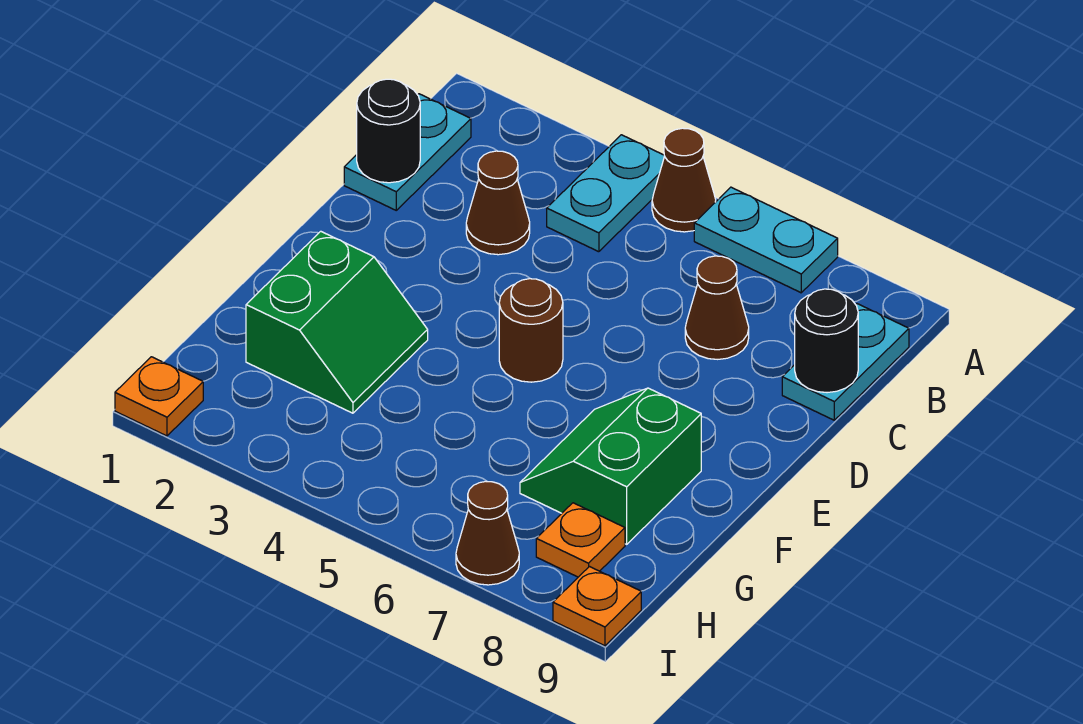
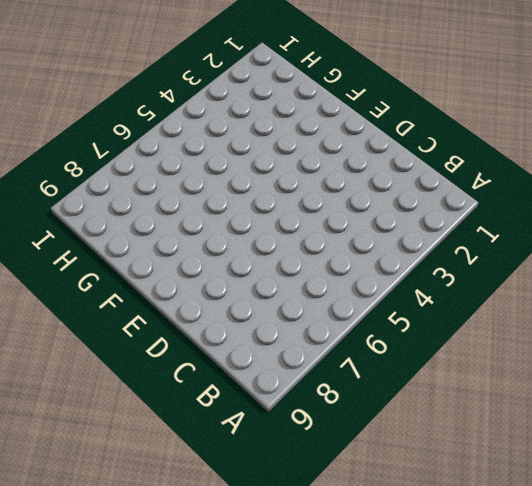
none -> cyan 1x2 plate [547,135,665,252]
none -> brown 1x1 cone [652,128,716,232]
none -> cyan 1x2 plate [694,187,838,293]

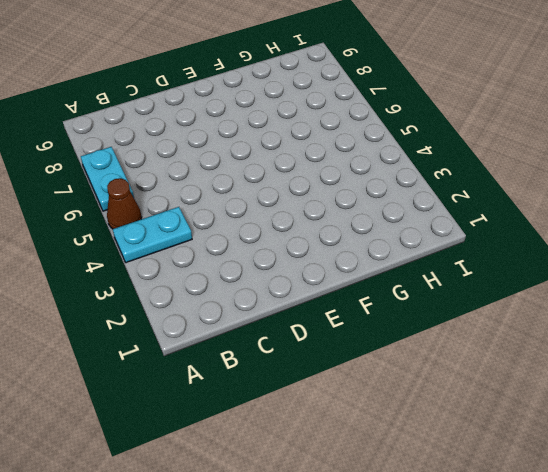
none -> cyan 1x2 plate [344,94,471,210]
none -> cyan 1x2 plate [782,304,909,420]
none -> brown 1x1 cone [466,151,530,255]

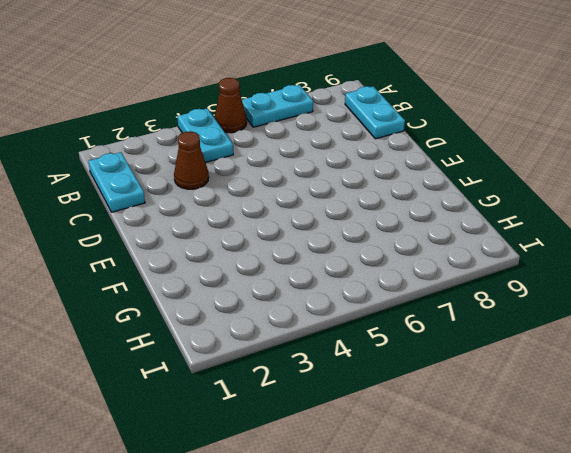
none -> brown 1x1 cone [685,256,749,359]
none -> brown 1x1 round brick [499,279,563,382]
none -> green 2x2 slope [246,231,428,413]

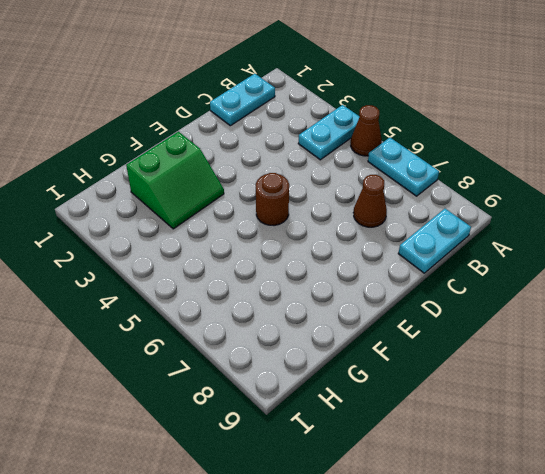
none -> brown 1x1 cone [466,151,530,255]
none -> green 2x2 slope [520,388,701,544]
none -> orange 1x1 plate [536,503,625,577]

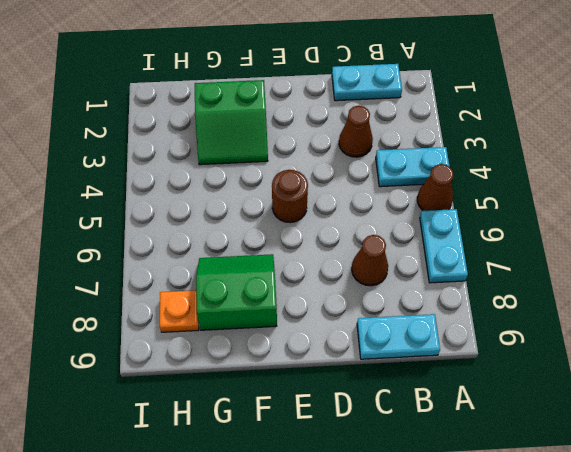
none -> orange 1x1 plate [115,357,203,436]
none -> brown 1x1 cone [456,482,519,585]
none -> orange 1x1 plate [553,567,641,646]

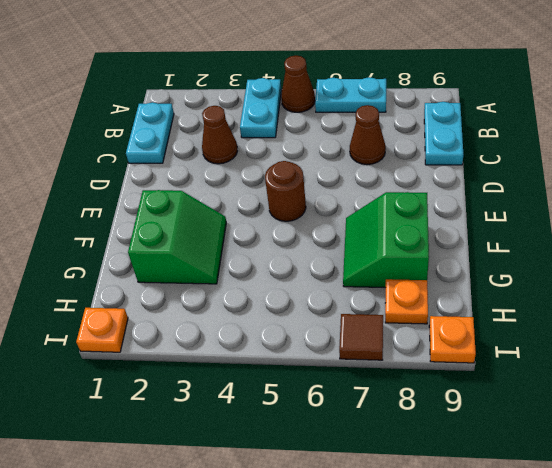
brown 1x1 tile [339,314,383,360] -> brown 1x1 cone [456,482,519,585]
none -> black 1x1 round brick [357,79,420,183]
none -> black 1x1 round brick [795,289,858,393]

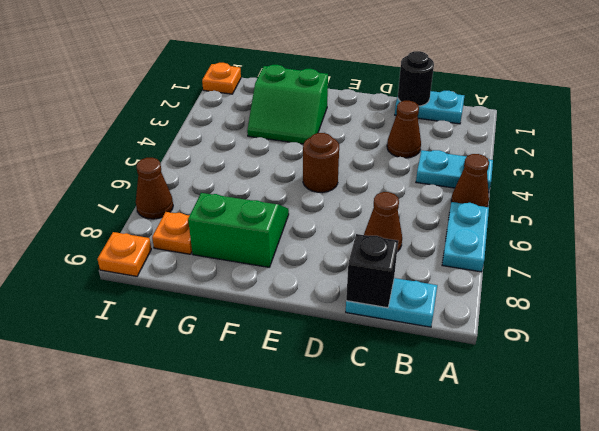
black 1x1 brick [346,234,398,308] -> black 1x1 round brick [795,289,858,393]

